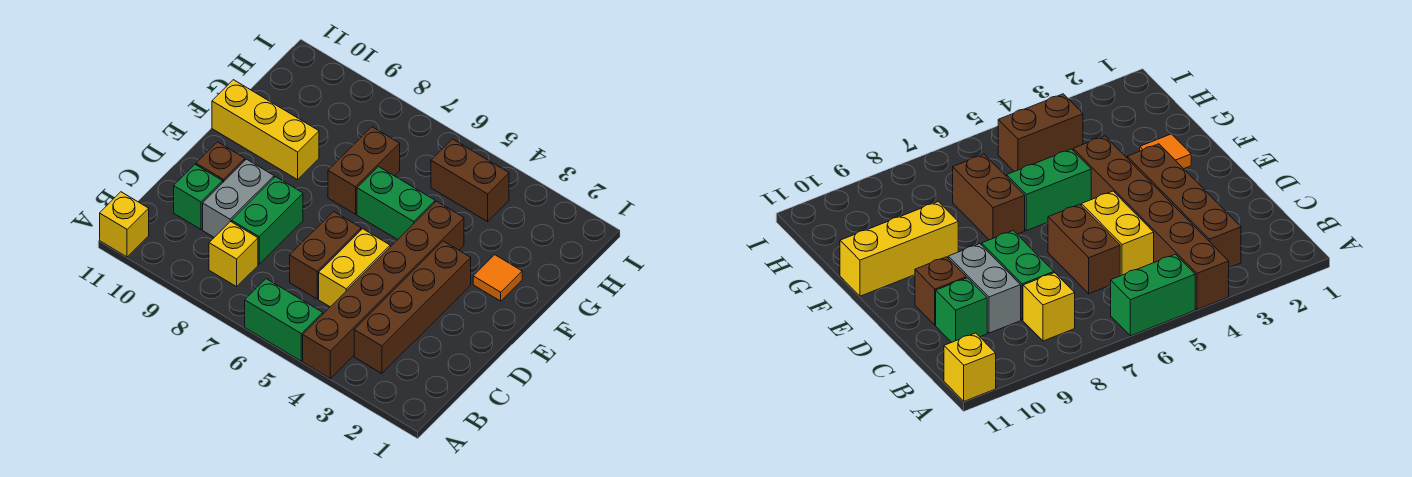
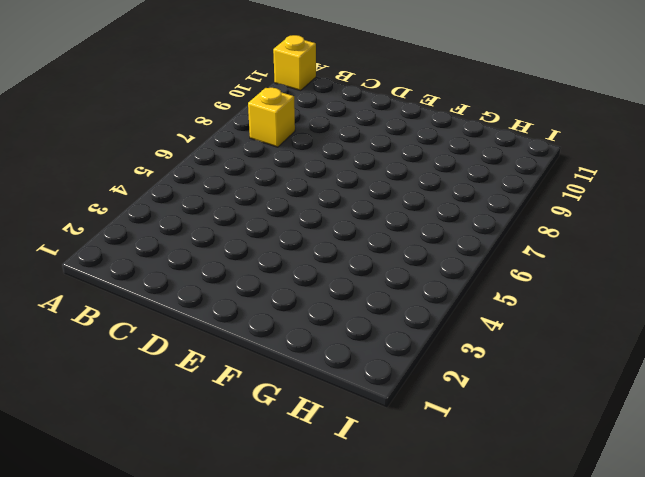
none -> brown 1x6 brick [303,201,464,378]
none -> green 1x2 brick [245,279,323,361]
none -> brown 1x4 brick [354,241,471,374]

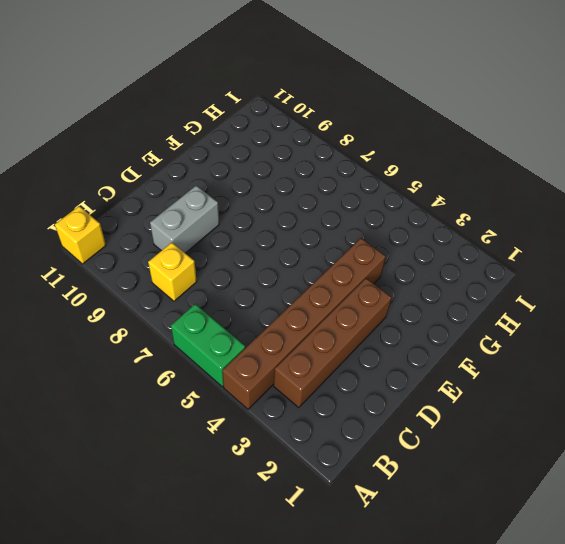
none -> yellow 1x2 brick [319,229,390,307]
none -> brown 1x2 brick [290,211,361,299]
none -> green 1x2 brick [232,177,303,264]

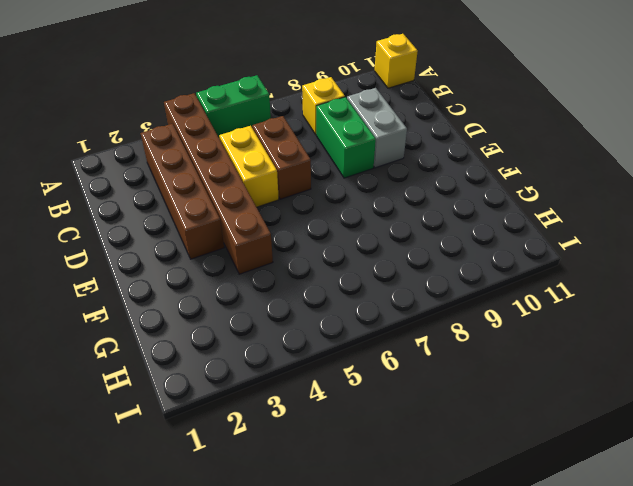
none -> green 1x1 brick [174,165,223,229]
none -> brown 1x1 brick [196,142,245,182]
none -> orange 1x1 tile [473,255,522,301]

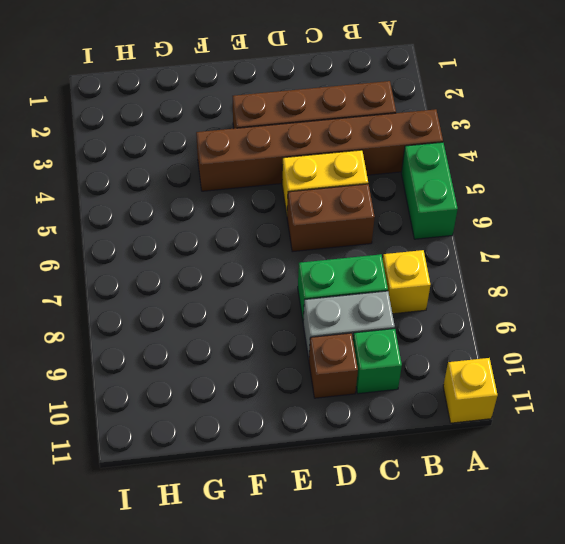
none -> orange 1x1 tile [473,255,522,301]
none -> green 1x2 brick [357,167,435,240]
none -> brown 1x2 brick [328,127,400,214]

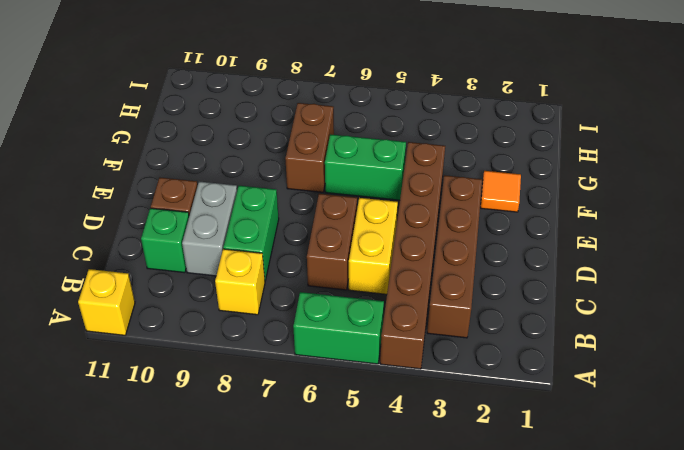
none -> yellow 1x3 brick [212,80,319,180]
none -> brown 1x2 brick [431,139,509,222]

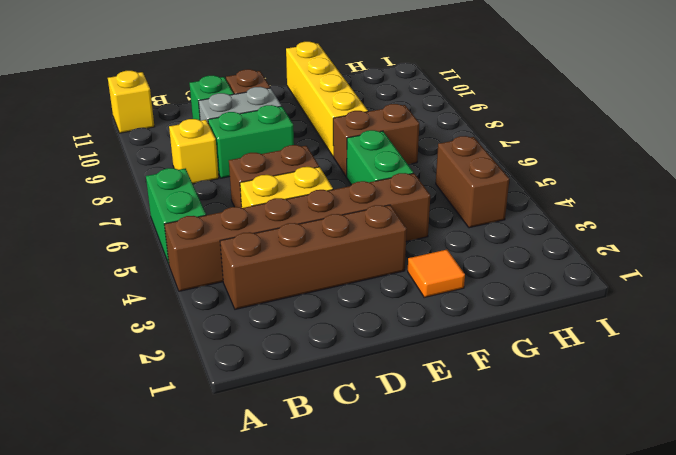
yellow 1x4 brick [286,42,368,156] -> yellow 1x3 brick [212,80,319,180]

